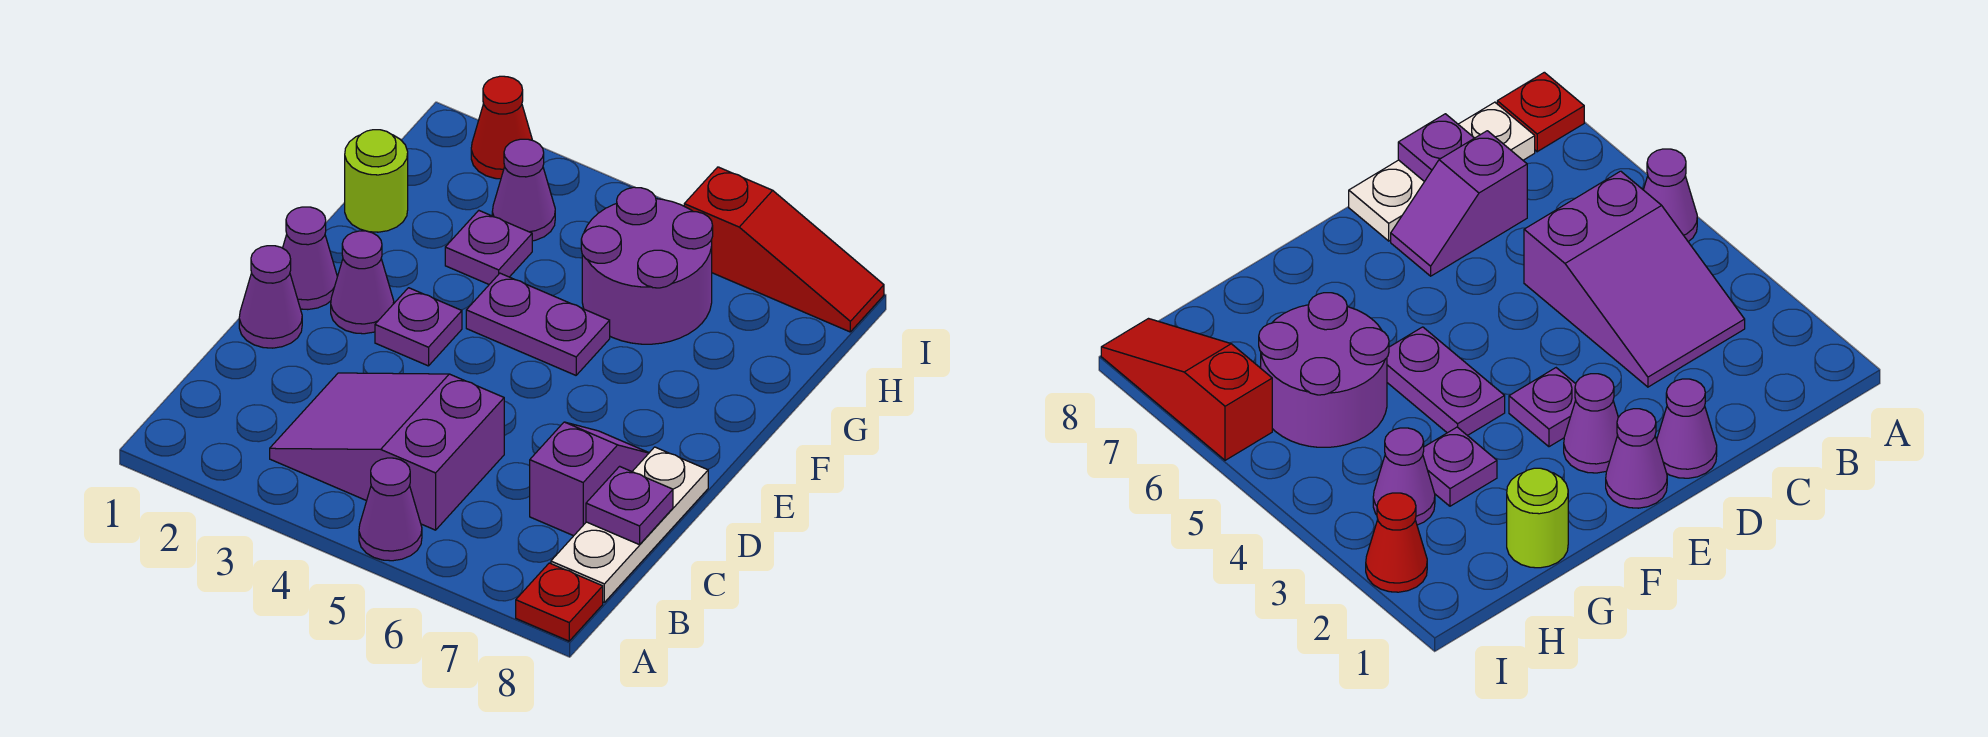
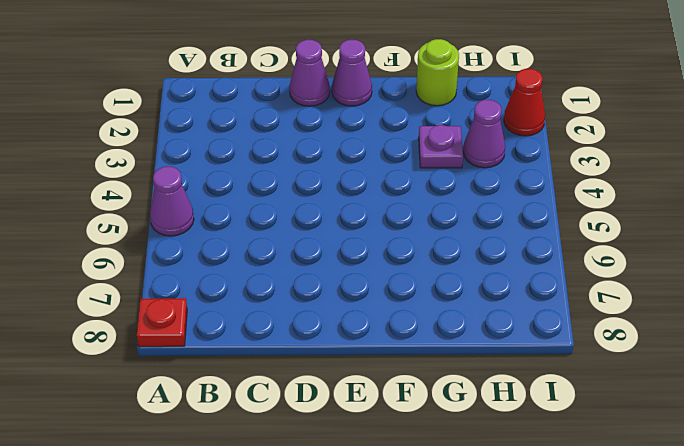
none -> purple 2x3 slope [270,373,504,530]
none -> white 1x3 plate [551,447,708,602]
none -> purple 1x2 slope [530,422,649,536]

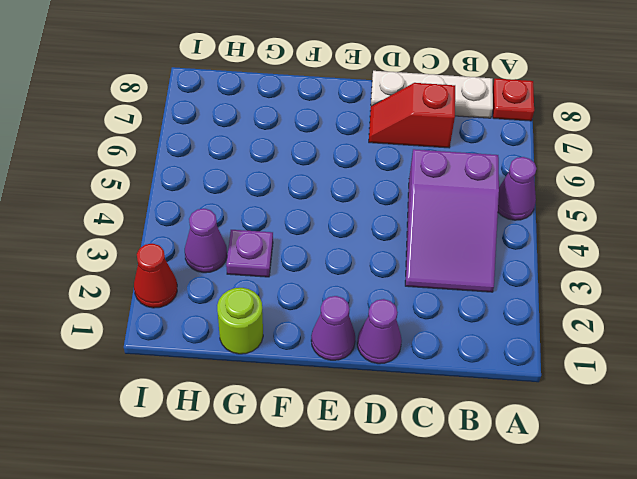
red 1x2 slope [369,83,455,148] -> purple 1x2 slope [530,422,649,536]
none -> purple 1x1 cone [331,231,394,334]
none -> purple 1x1 plate [375,288,462,366]
none -> purple 1x2 plate [466,273,610,375]

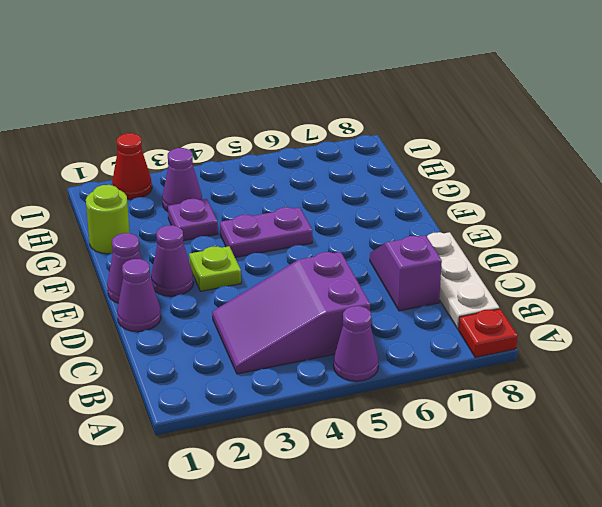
lime 1x1 plate [189,246,241,291] -> purple 1x1 plate [375,288,462,366]
none -> purple 2x2 round brick [581,187,713,344]
none -> red 1x3 slope [684,167,884,332]
none -> purple 1x1 plate [586,466,673,545]

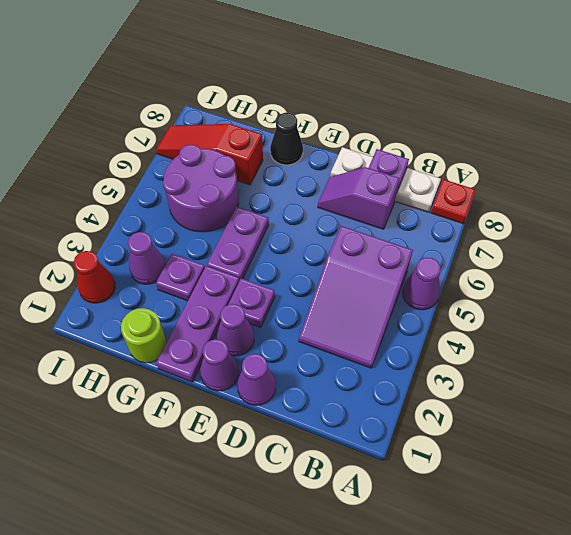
purple 1x3 plate [156,266,240,382] -> none
black 1x1 cone [270,113,303,165] -> none
red 1x3 slope [156,124,263,185] -> red 1x3 slope turned to [684,167,884,332]

